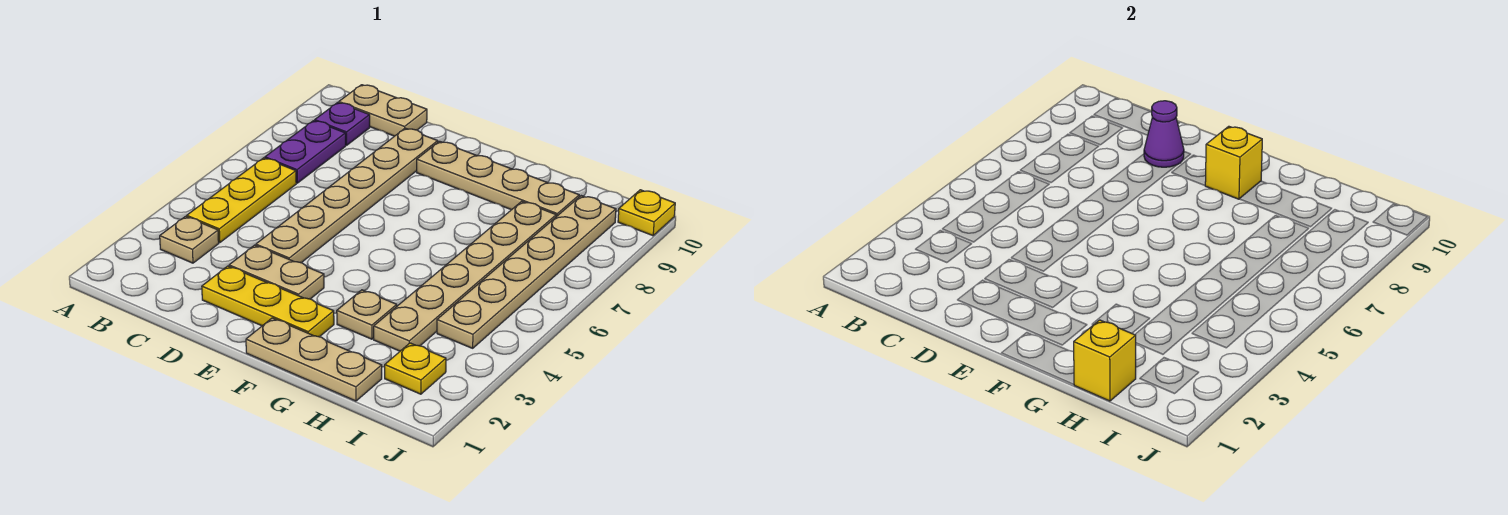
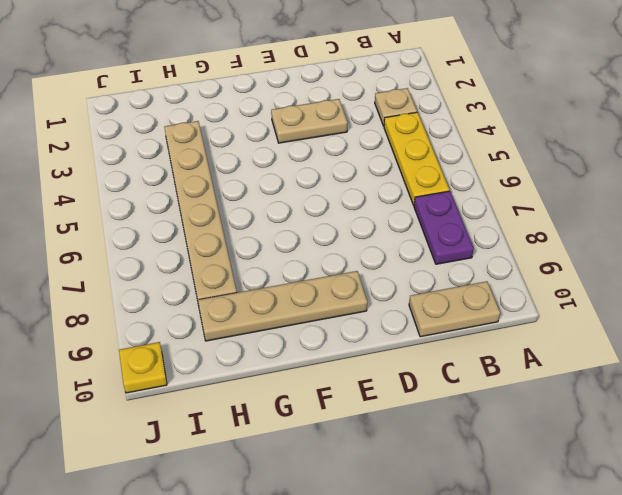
none -> purple 1x1 plate [315,103,370,145]
none -> yellow 1x3 plate [202,266,334,337]
none -> tan 1x6 plate [256,128,438,263]

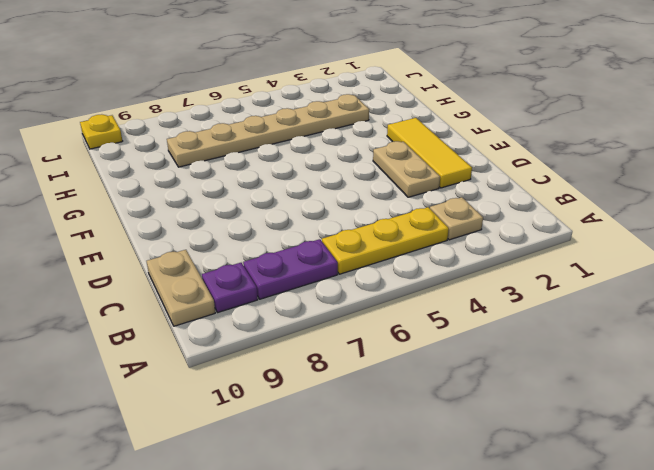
yellow 1x3 tile [387,118,472,188] -> yellow 1x3 plate [202,266,334,337]
none -> tan 1x6 plate [256,128,438,263]
none -> tan 1x4 plate [417,141,579,217]
none -> tan 1x3 plate [246,318,382,401]

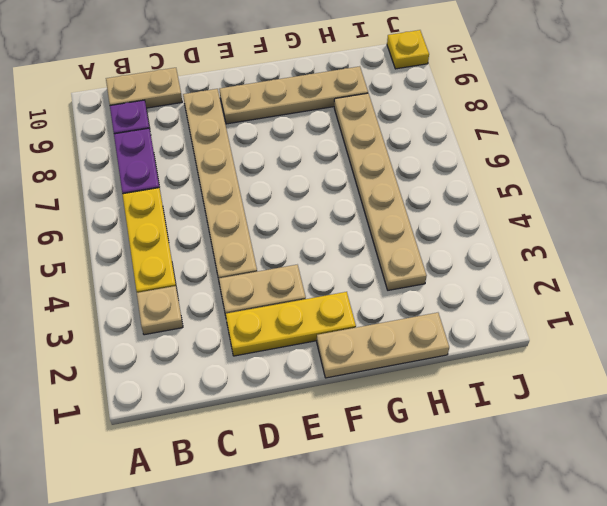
none -> tan 1x1 plate [337,290,397,339]
none -> yellow 1x1 plate [385,343,446,394]
none -> tan 1x6 plate [437,196,616,348]

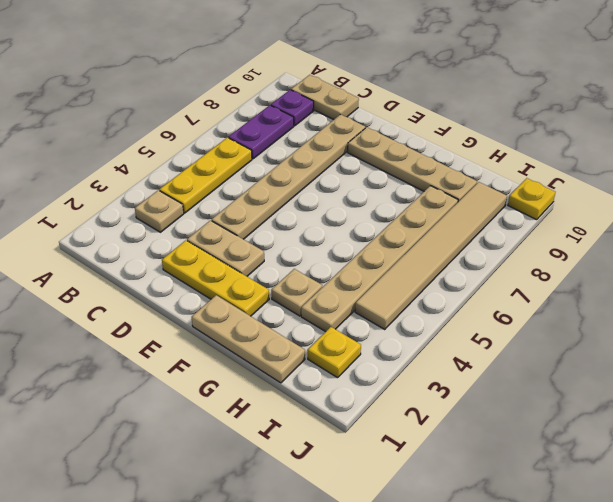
tan 1x6 tile [355,182,507,329] -> tan 1x6 plate [437,196,616,348]
none -> purple 1x1 cone [1144,101,1184,167]
none -> yellow 1x1 brick [1205,126,1262,199]
none -> yellow 1x1 brick [1074,320,1136,401]

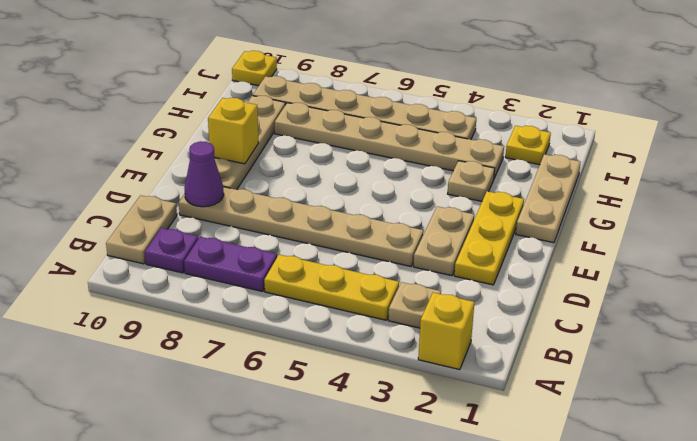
yellow 1x1 brick [418,293,474,370] -> yellow 1x1 brick moved to [1074,320,1136,401]

